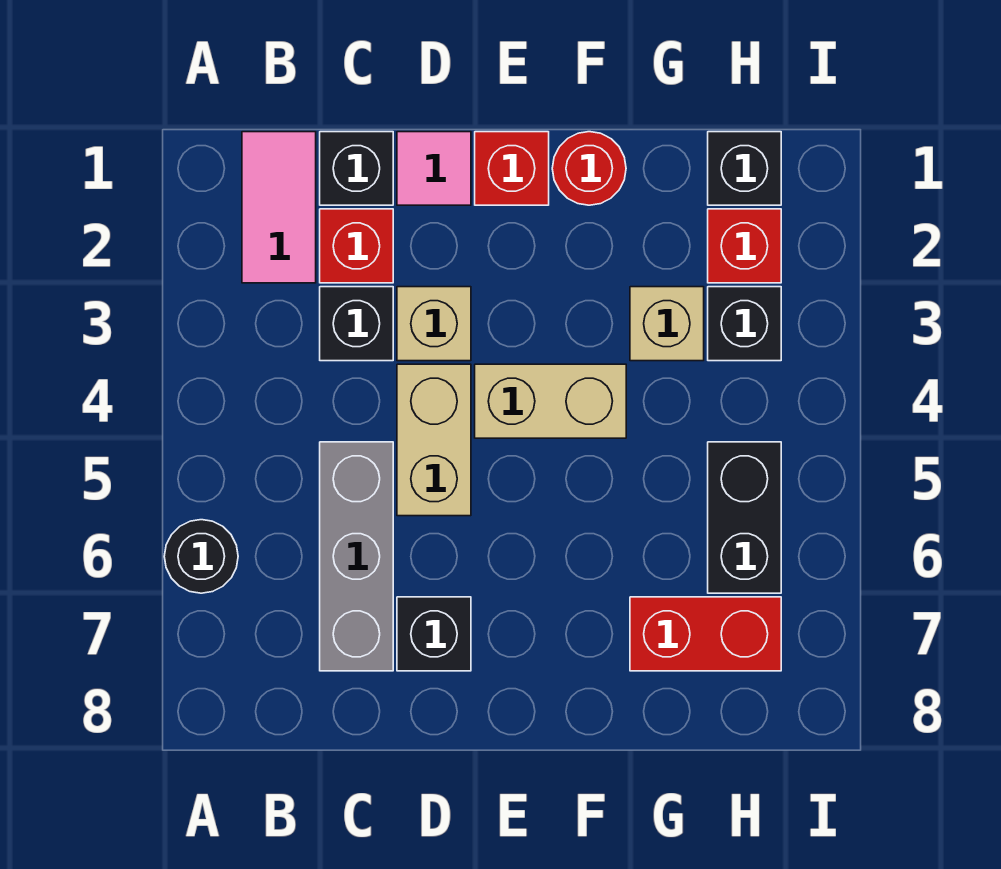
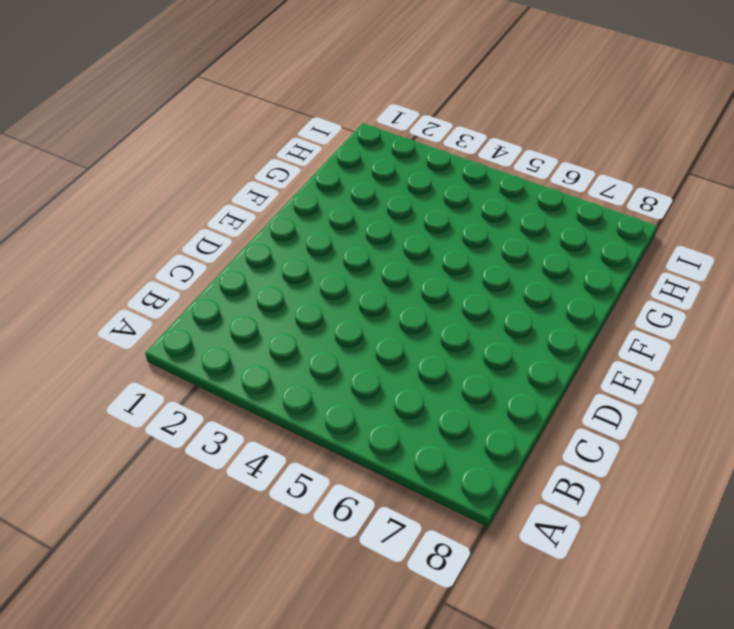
none -> black 1x1 round brick [164,520,238,593]
none -> pink 1x2 tile [242,132,316,283]
none -> black 1x1 brick [320,132,393,205]

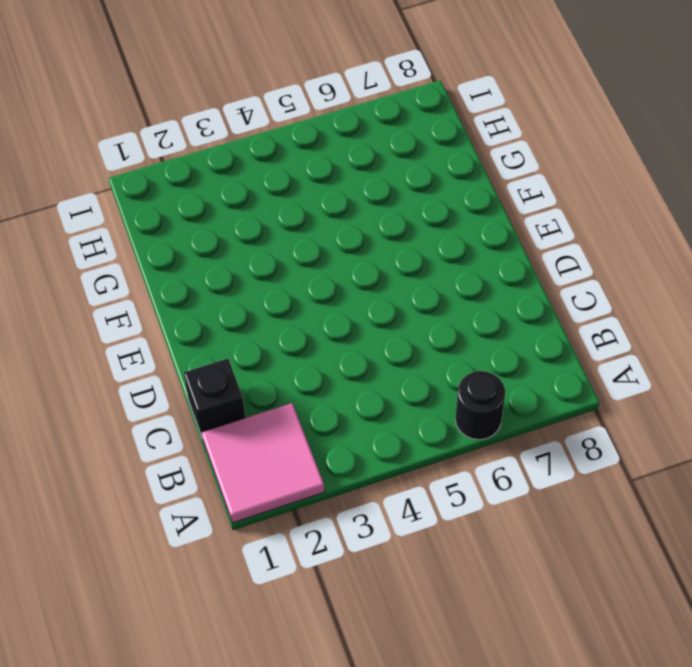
pink 2x2 tile [202,403,325,523] -> pink 1x2 tile [242,132,316,283]
none -> red 1x1 brick [320,209,393,283]
none -> black 1x1 brick [320,287,393,361]
none -> grey 1x3 brick [320,442,393,671]

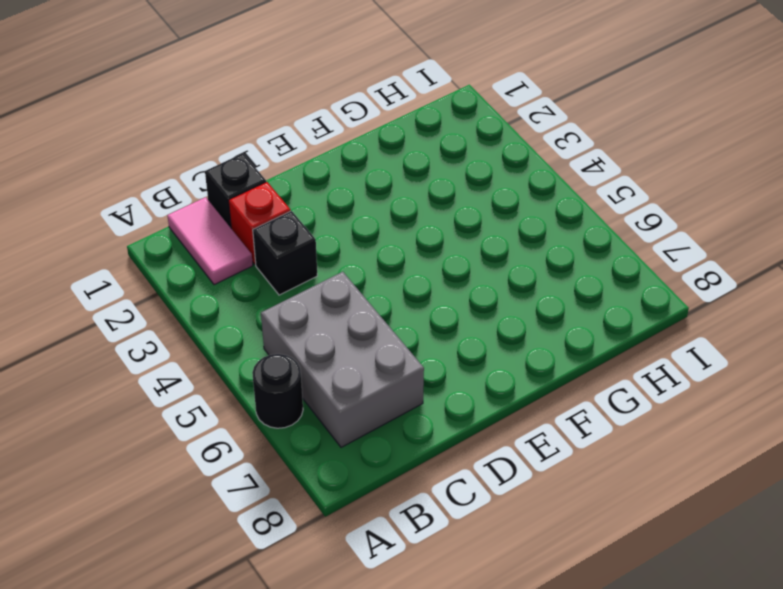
grey 2x3 brick [261,272,424,447] -> grey 1x3 brick [320,442,393,671]
none -> pink 1x1 tile [397,132,471,205]
none -> tan 1x1 brick [397,287,471,361]
none -> tan 1x2 brick [397,364,471,516]

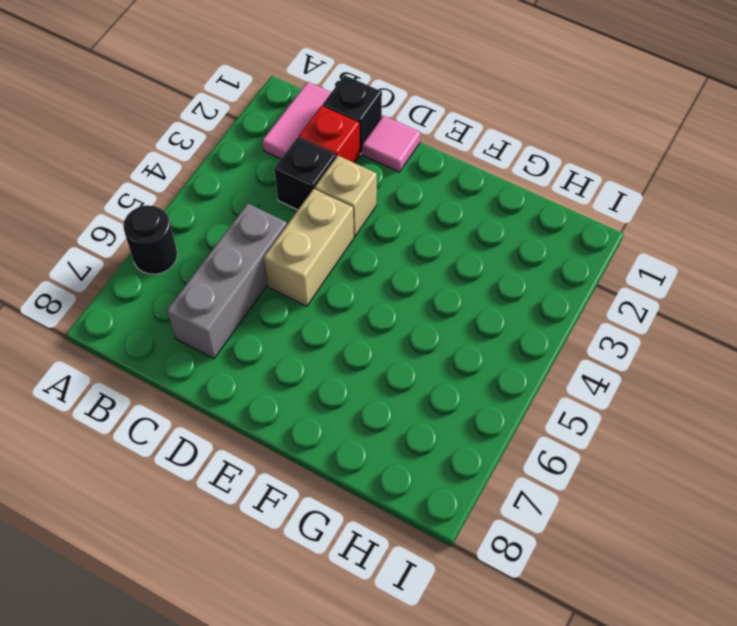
none -> black 1x1 brick [397,597,471,671]
none -> red 1x1 brick [475,132,549,205]
none -> tan 1x2 brick [475,364,626,438]

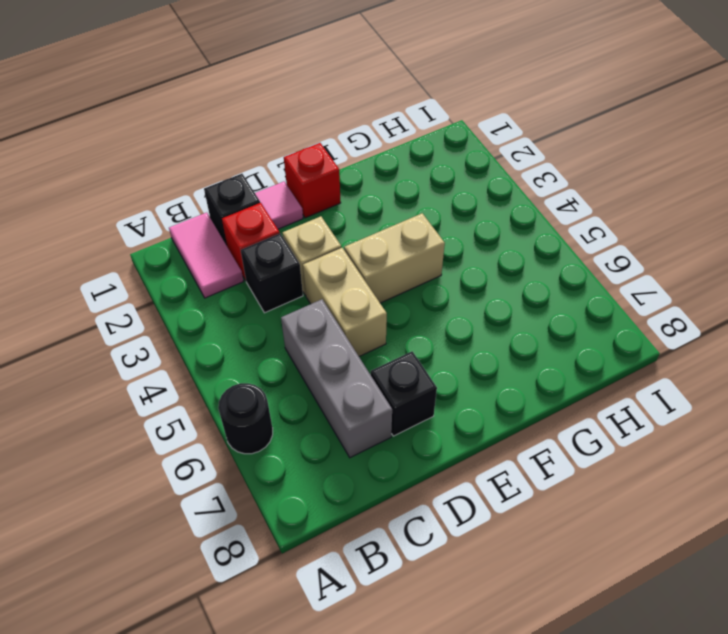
none -> red 1x1 round brick [552,132,626,205]
none -> tan 1x1 brick [630,287,704,361]
none -> red 1x2 brick [630,597,781,671]

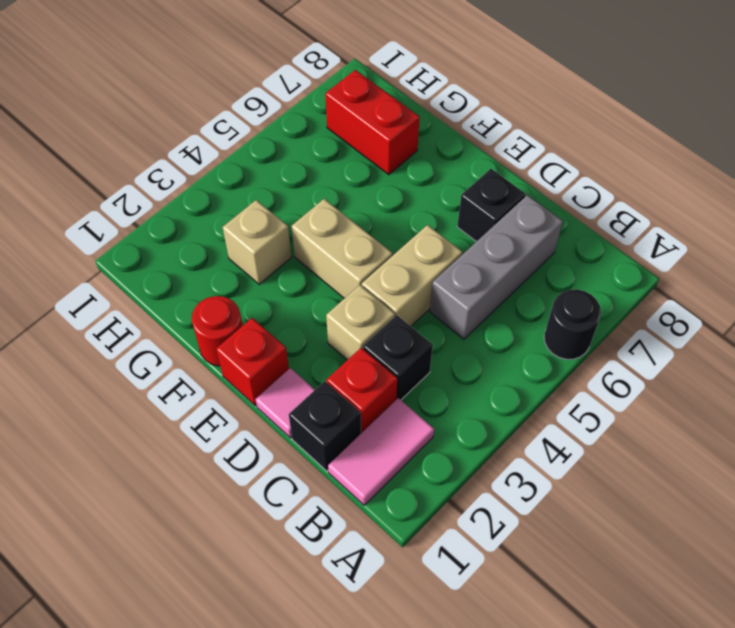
none -> black 1x1 brick [708,132,781,205]
none -> red 1x1 brick [708,209,781,283]
none -> black 1x1 brick [708,287,781,361]

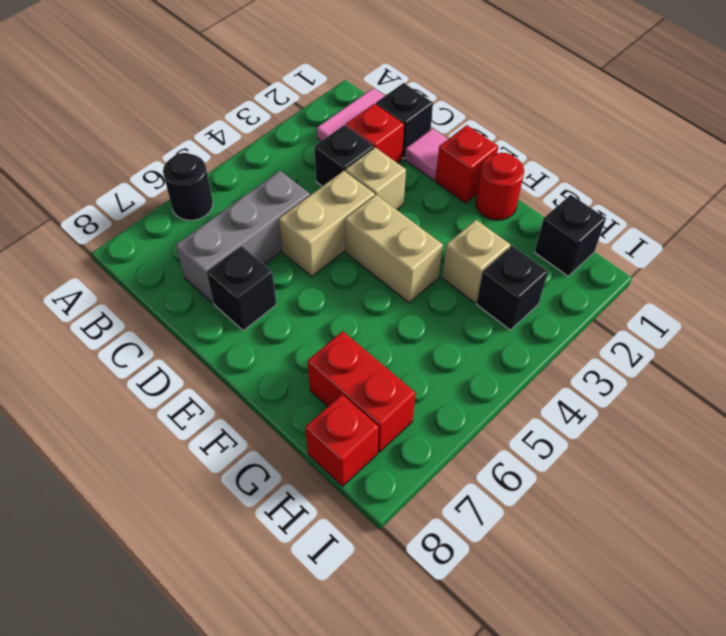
red 1x1 brick [305,395,379,487] -> red 1x1 brick moved to [708,209,781,283]
none -> black 1x2 brick [708,442,781,593]

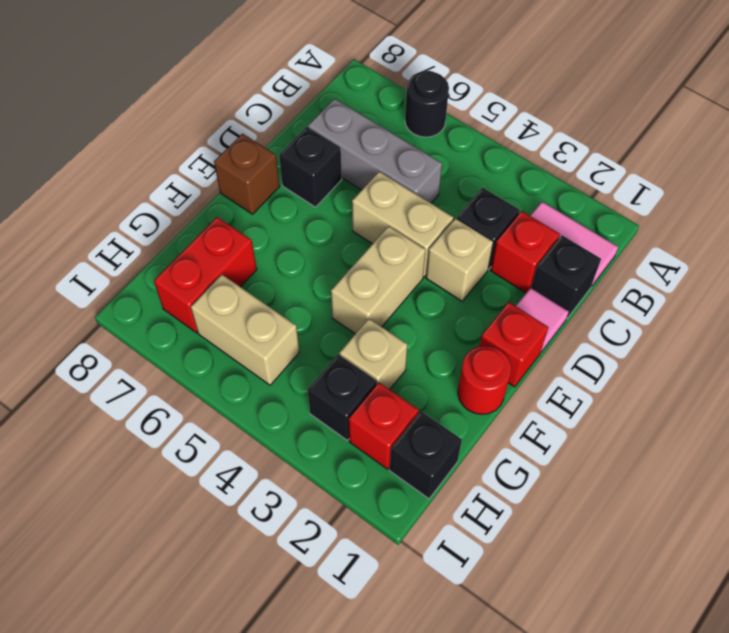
brown 1x1 brick [214,134,280,214] -> none
tan 1x2 brick [191,275,299,385] -> black 1x2 brick [708,442,781,593]

